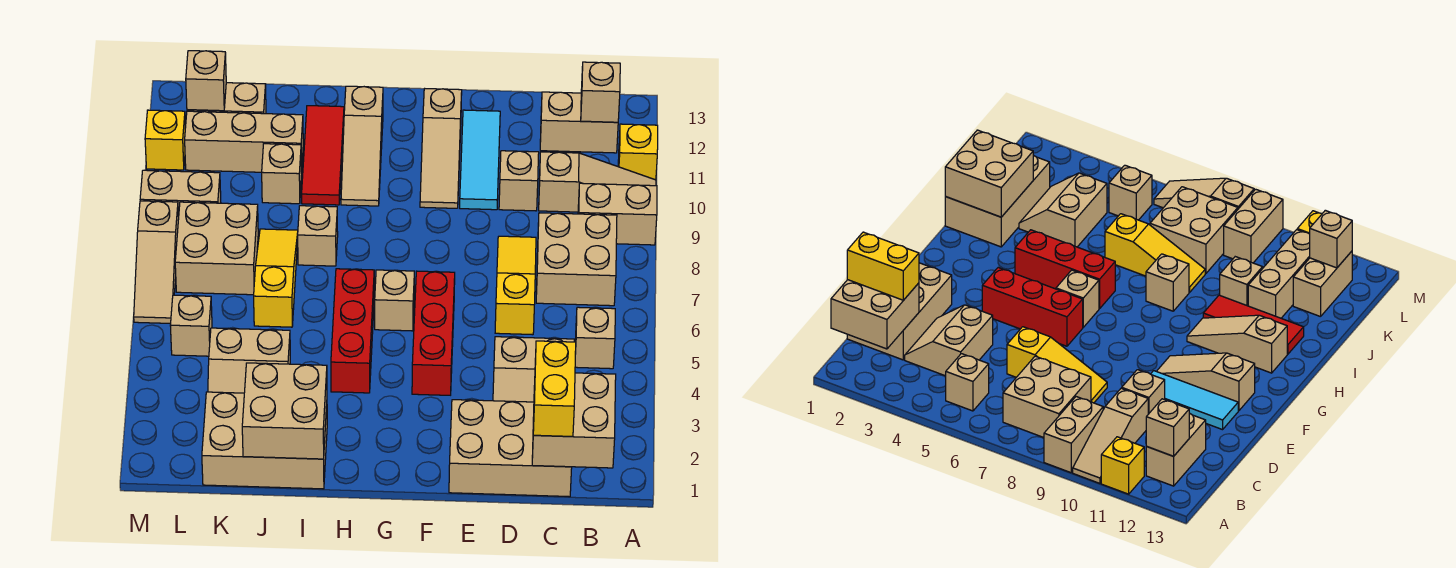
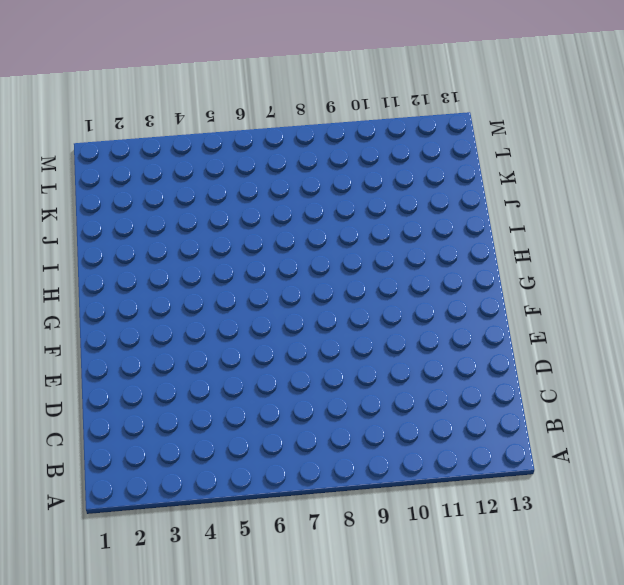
none -> tan 1x2 brick [578,183,657,245]
none -> tan 1x3 slope [539,152,656,212]
none -> yellow 1x1 brick [618,124,658,180]
none -> tan 1x1 brick [575,307,615,369]

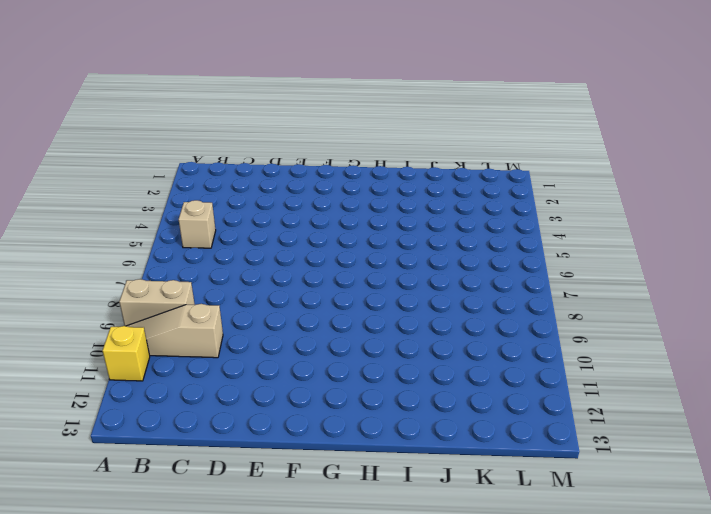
none -> tan 2x2 brick [536,213,617,306]
none -> tan 1x2 brick [540,92,618,153]
none -> tan 2x3 brick [449,400,572,497]
none -> tan 2x2 slope [493,337,574,402]

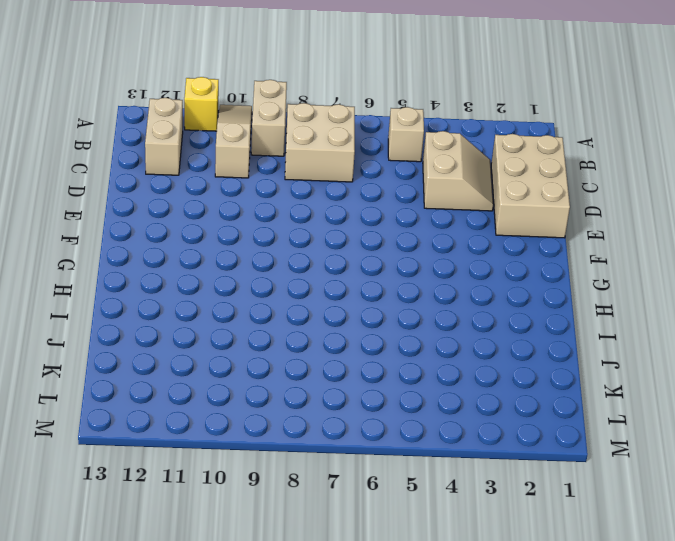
none -> yellow 1x3 slope [495,236,536,335]
none -> tan 1x1 brick [499,151,539,211]
none -> cyan 1x3 tile [460,110,500,210]
none -> red 1x3 brick [412,271,455,395]

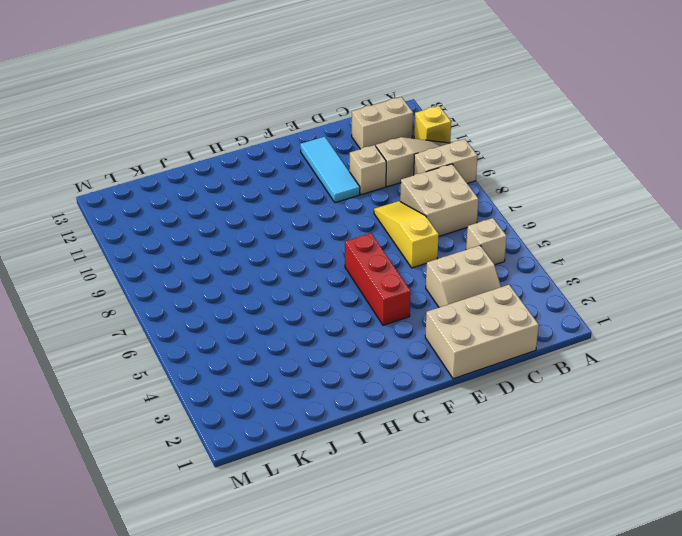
none -> tan 1x3 slope [420,89,462,208]
none -> tan 1x1 brick [375,270,414,331]
none -> red 1x3 brick [331,269,374,393]
none -> tan 1x3 slope [341,86,383,206]

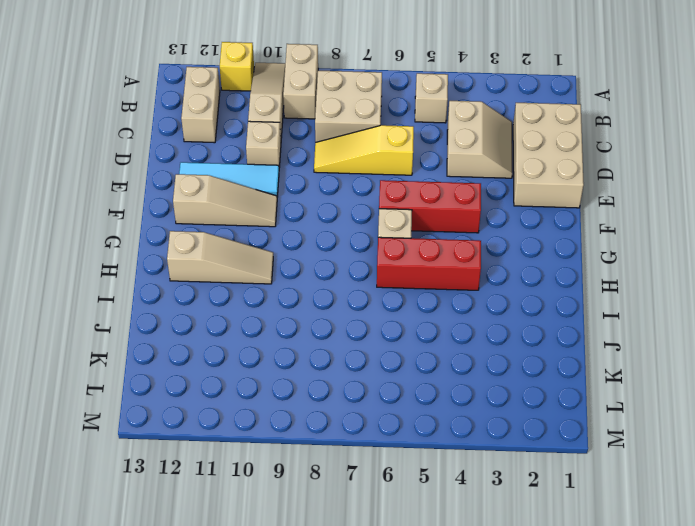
none -> tan 2x3 brick [202,392,327,489]
none -> tan 1x1 brick [298,206,338,266]
none -> red 1x3 tile [302,106,344,205]
none -> tan 2x2 slope [208,328,290,393]

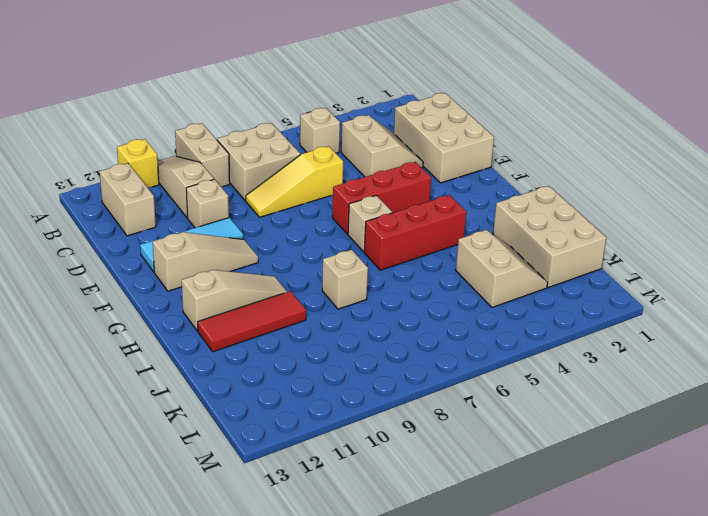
none -> yellow 1x3 slope [254,229,298,327]
none -> tan 1x1 brick [262,144,302,204]
none -> tan 1x3 brick [185,111,303,173]
none -> tan 2x2 brick [175,202,258,295]

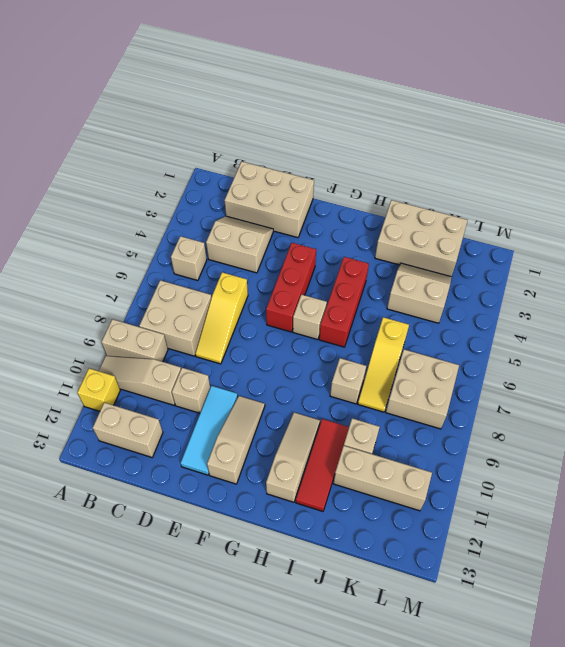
none -> tan 1x2 brick [187,83,266,114]
none -> tan 1x1 brick [170,295,212,356]
none -> tan 1x2 brick [140,170,221,216]
none -> tan 1x3 slope [134,201,179,323]

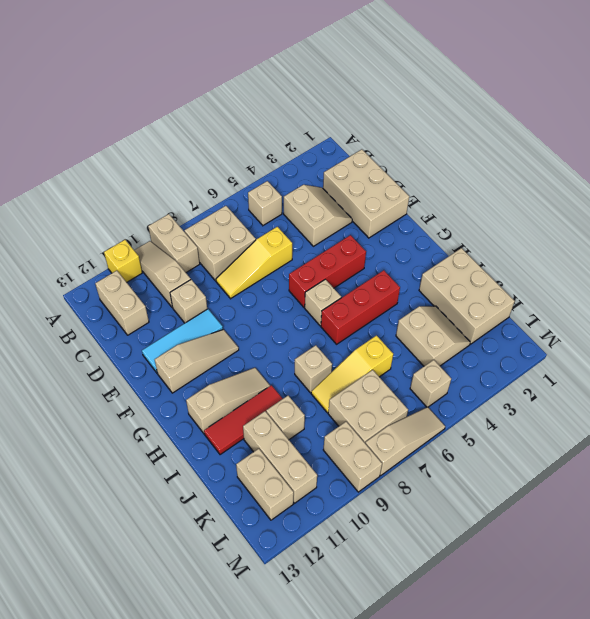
none -> yellow 1x1 brick [145,110,185,170]
none -> tan 2x2 brick [532,373,616,468]
none -> tan 1x1 brick [581,62,620,122]
none -> tan 2x2 brick [242,363,327,459]

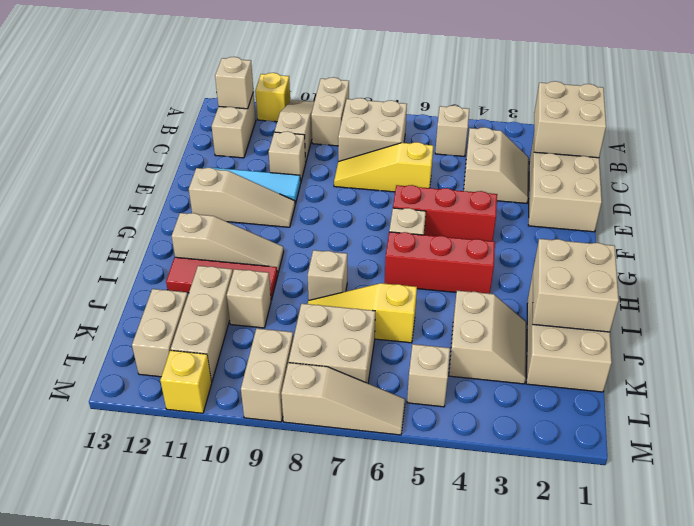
none -> tan 1x1 brick [186,51,226,111]
none -> yellow 1x2 brick [533,341,576,437]

